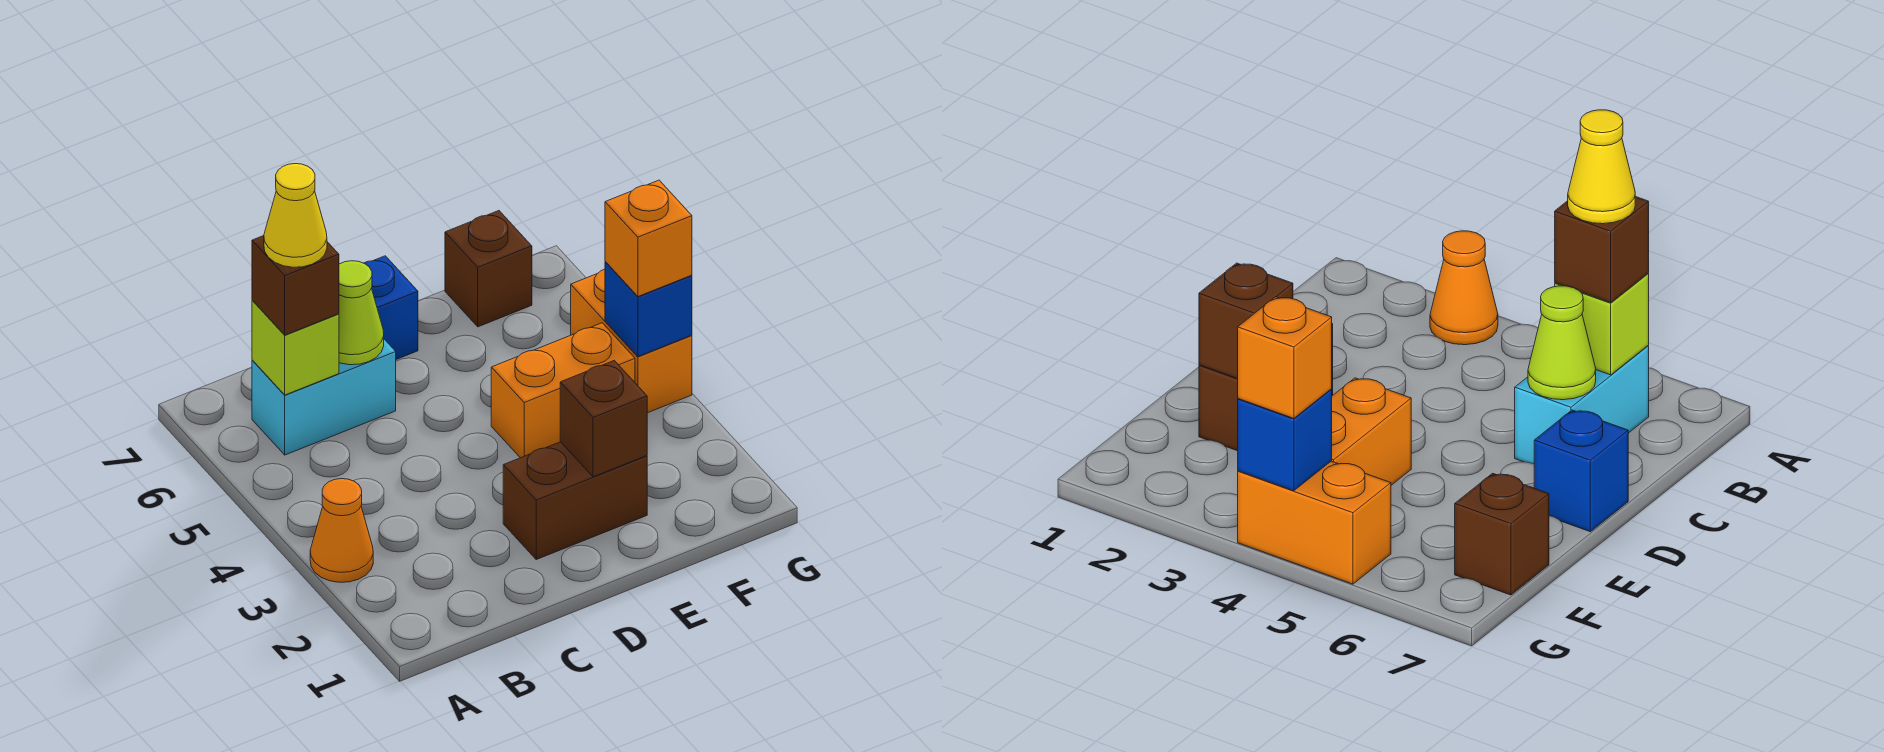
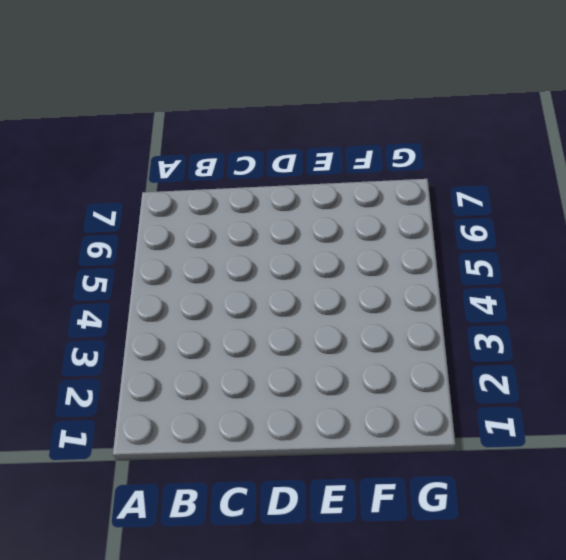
none -> orange 1x1 cone [310,479,373,582]
none -> cyan 1x2 brick [252,339,396,455]
none -> brown 1x2 brick [503,442,647,559]

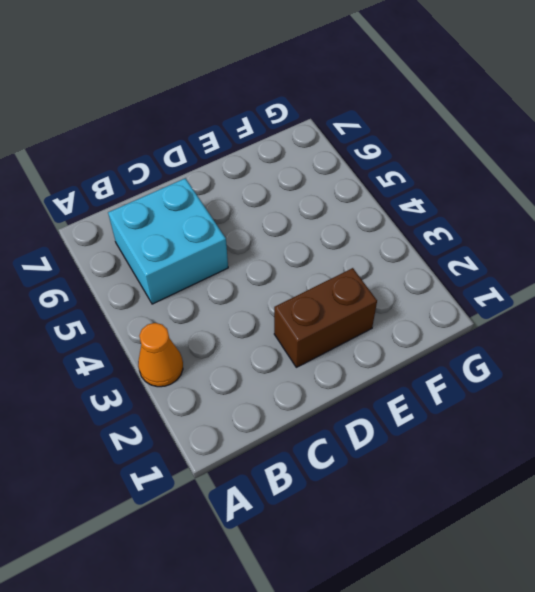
cyan 2x2 brick [108,178,228,304] -> cyan 1x2 brick [252,339,396,455]
none -> blue 1x1 brick [364,256,418,359]
none -> orange 1x2 brick [491,323,635,458]
none -> brown 1x1 brick [445,211,532,327]

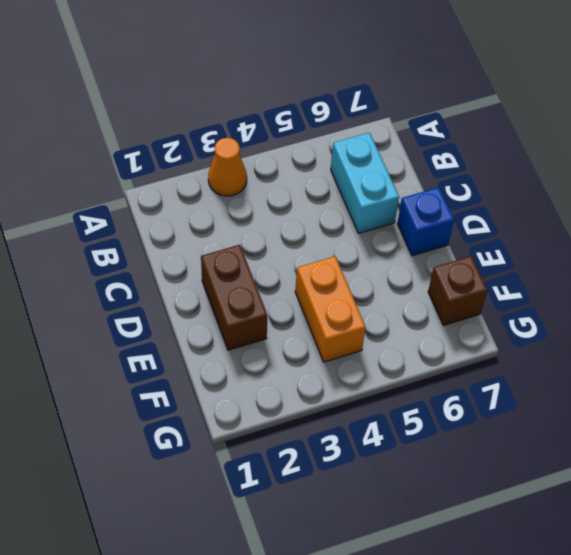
none -> orange 1x2 brick [571,269,692,413]
none -> lime 1x1 brick [252,300,339,395]
none -> lime 1x1 cone [339,261,384,365]

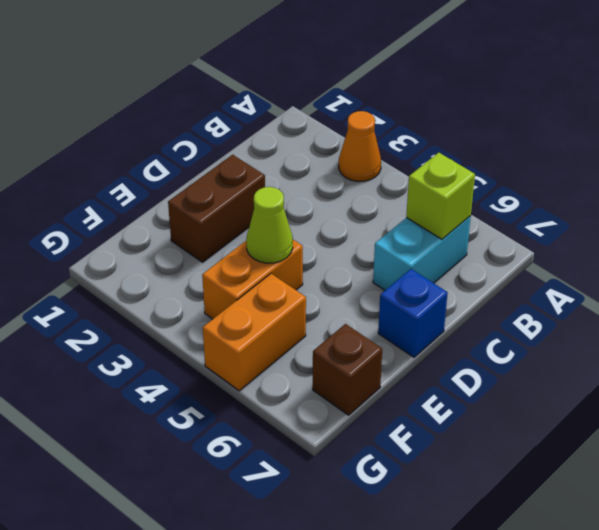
lime 1x1 cone [246,187,293,263] -> lime 1x1 cone moved to [339,261,384,365]
orange 1x2 brick [203,274,306,391] -> orange 1x2 brick turned to [571,269,692,413]
none -> brown 1x1 brick [560,361,647,477]
none -> blue 1x1 brick [605,262,692,356]
none -> brown 1x1 brick [252,236,339,335]

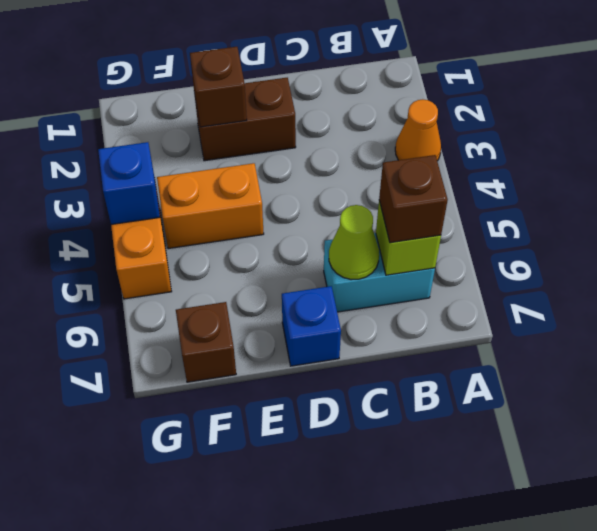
none -> orange 1x1 brick [605,180,692,296]
none -> yellow 1x1 cone [264,164,327,267]

